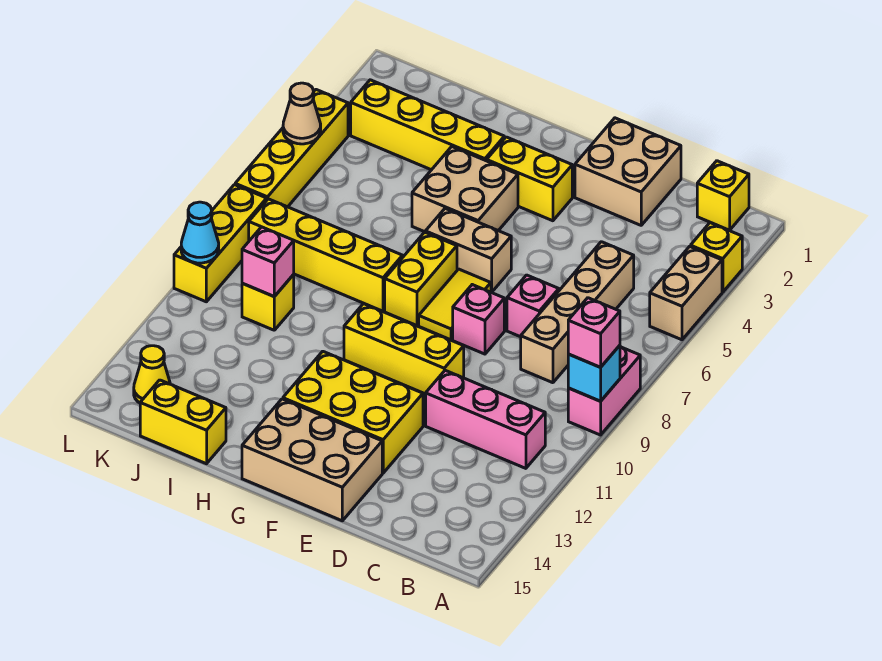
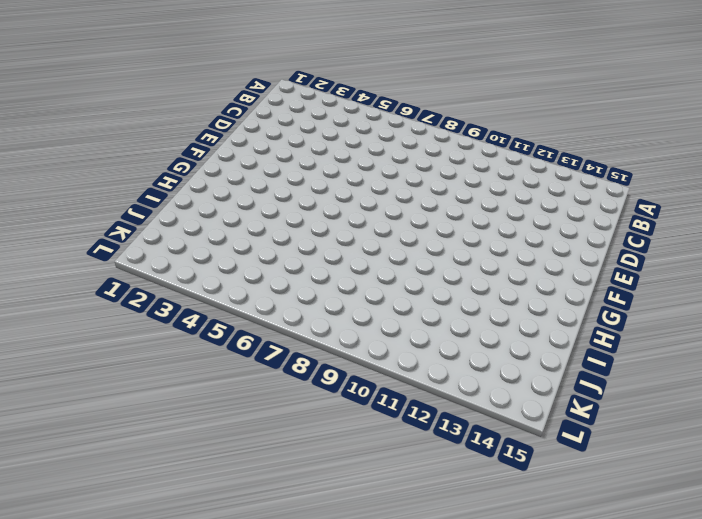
none -> yellow 1x1 brick [691,223,742,292]
none -> tan 1x2 brick [650,246,722,340]
none -> pink 1x2 brick [568,347,640,435]

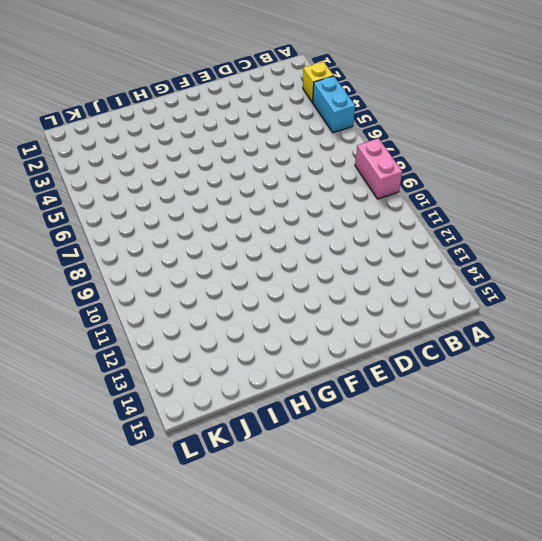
cyan 1x2 brick [313,76,355,133] -> tan 1x2 brick [650,246,722,340]
none -> yellow 1x1 brick [697,161,749,230]
none -> pink 1x3 brick [426,370,545,468]
none -> tan 1x4 brick [521,242,634,383]

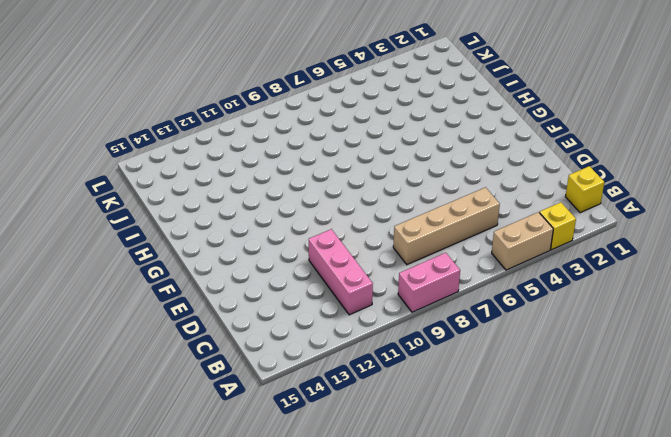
none -> tan 2x2 brick [575,118,681,225]
none -> pink 1x1 brick [507,275,559,337]
none -> pink 1x1 brick [453,285,504,354]

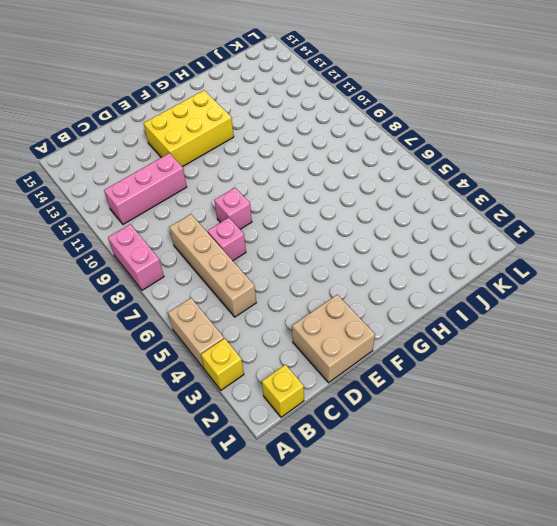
none -> yellow 1x3 brick [344,304,464,394]
none -> tan 2x3 brick [242,399,382,521]
none -> yellow 1x2 brick [487,137,572,221]

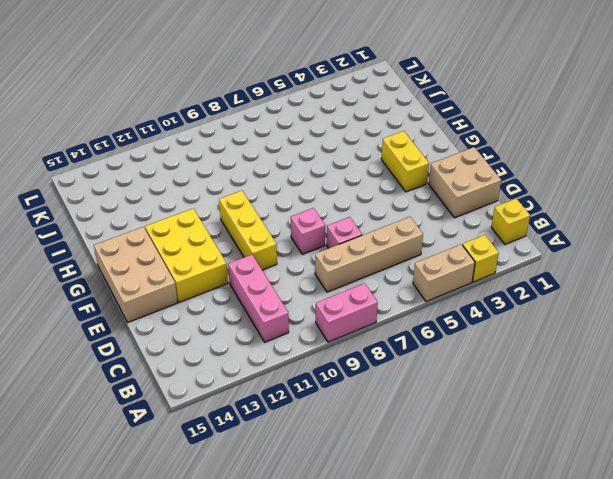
none -> tan 1x2 brick [425,209,511,292]
none -> yellow 1x2 tile [419,269,491,340]
none -> tan 2x2 brick [412,147,518,232]

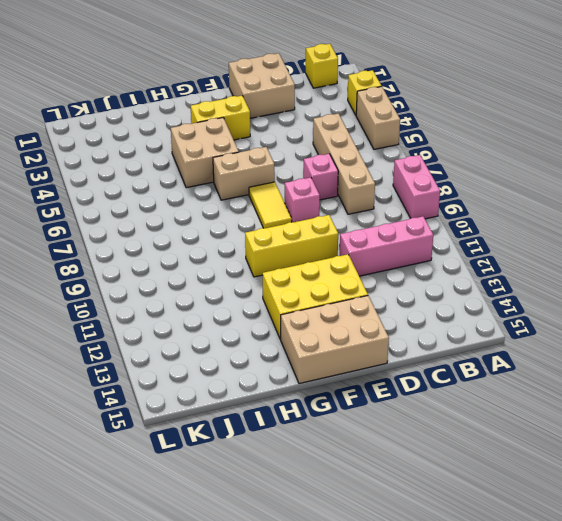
none -> yellow 1x2 brick [385,232,457,325]
none -> yellow 1x4 brick [351,80,504,170]
none -> yellow 1x4 brick [249,199,403,311]

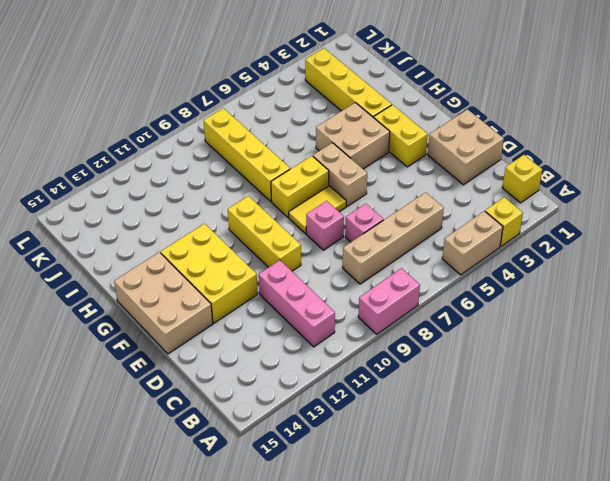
none -> yellow 1x2 brick [140,380,226,464]
none -> yellow 1x1 brick [242,275,294,330]
none -> yellow 1x1 cone [134,346,170,403]

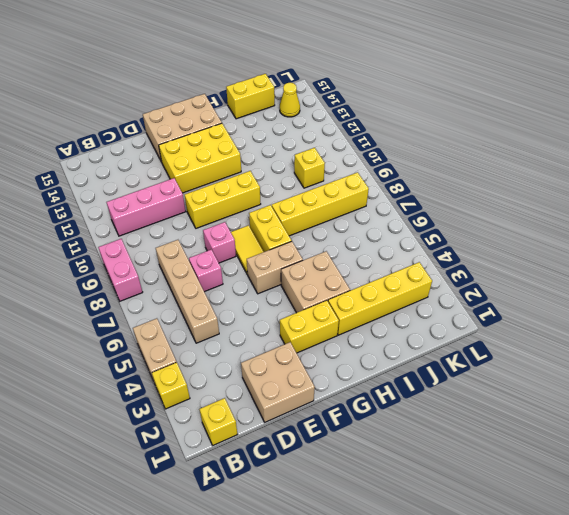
none -> yellow 1x4 brick [235,90,348,207]
none -> yellow 1x3 brick [174,185,267,302]
none -> cyan 1x1 brick [568,345,620,401]

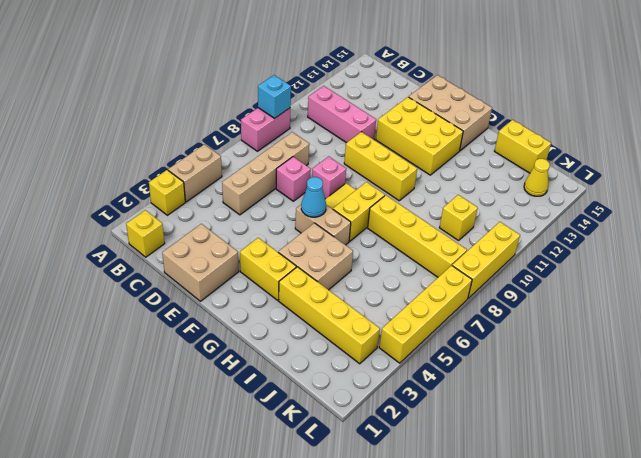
cyan 1x1 cone [301,177,326,217] -> cyan 1x1 cone moved to [181,202,219,263]
none -> pink 1x1 brick [242,227,294,296]
none -> tan 1x1 cone [283,83,321,144]
none -> pink 1x1 brick [568,298,620,367]

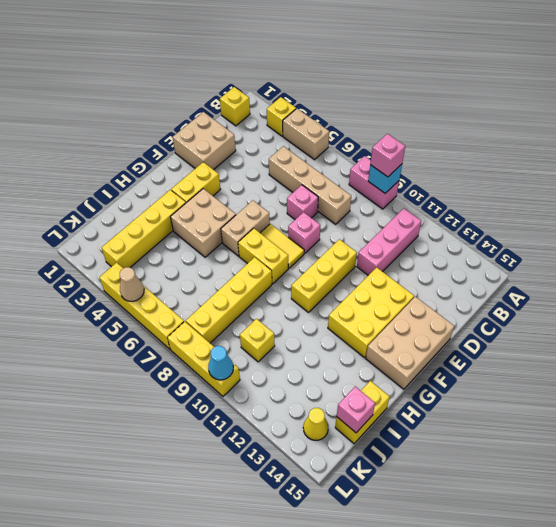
pink 1x1 brick [337,387,375,433] -> pink 1x1 brick moved to [242,227,294,296]

